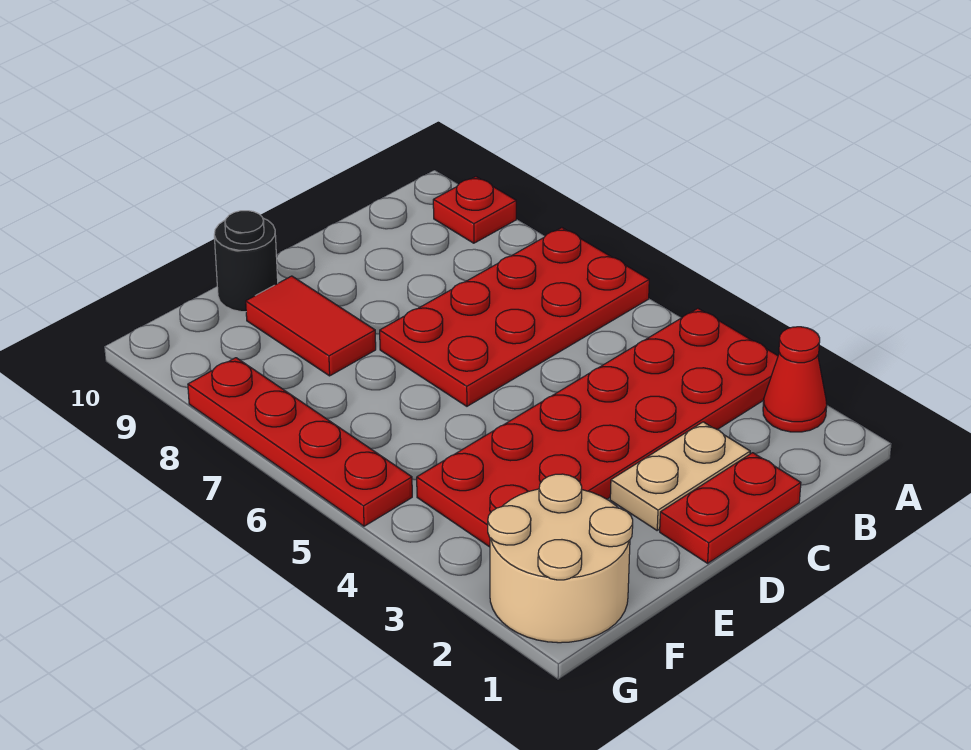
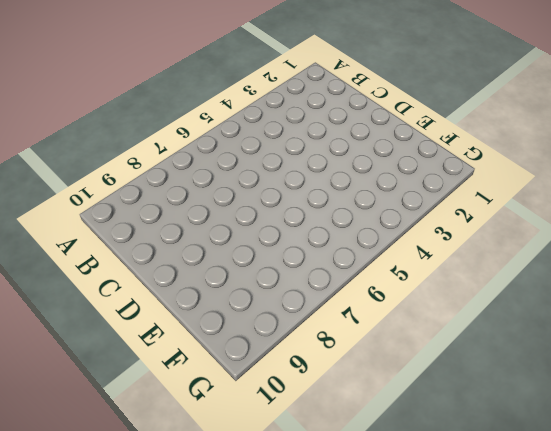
none -> red 1x1 cone [763,327,827,432]
none -> red 2x6 plate [417,308,778,547]

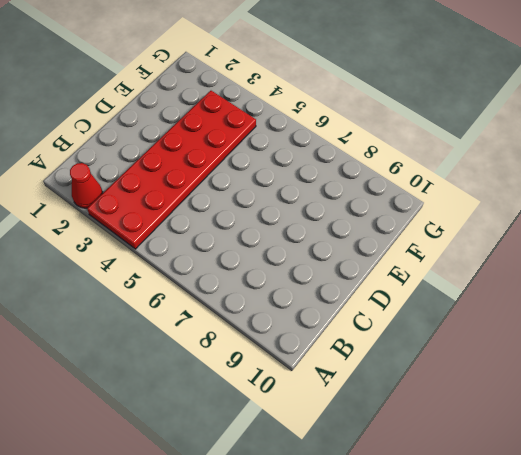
none -> red 2x4 plate [380,228,649,406]
none -> red 1x1 plate [433,177,516,243]

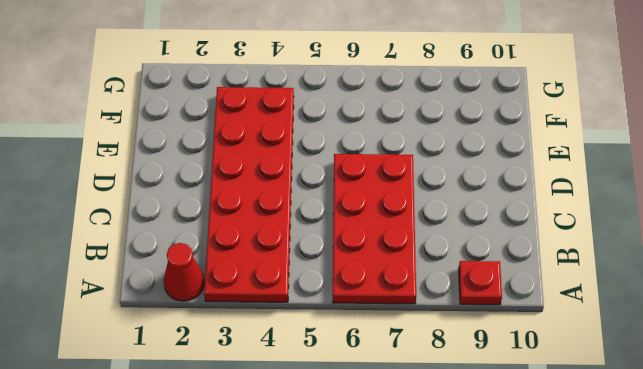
none -> red 1x2 plate [660,453,801,563]
none -> tan 1x2 plate [610,422,750,530]

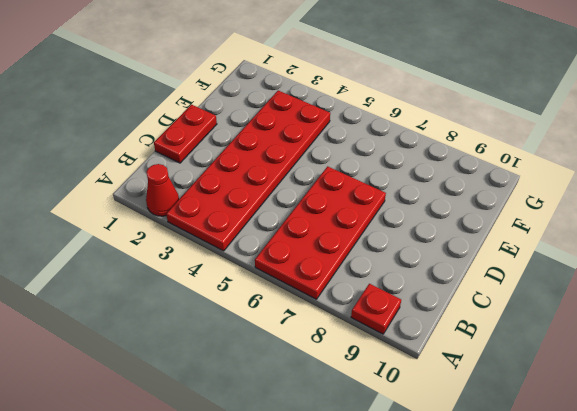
none -> tan 1x2 plate [610,422,750,530]
none -> red 1x2 tile [246,276,376,376]

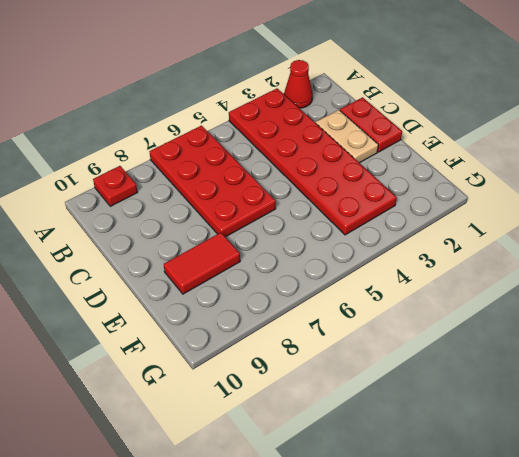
none -> black 1x1 round brick [214,211,278,312]
none -> tan 2x2 round brick [488,474,633,643]

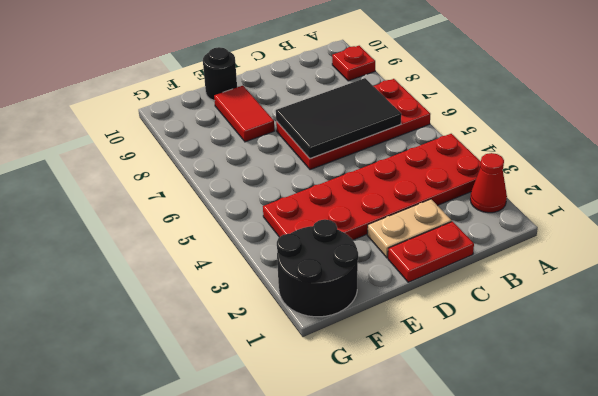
black 2x3 tile [276,78,401,159] -> none
black 2x2 round brick [277,219,358,317] -> tan 2x2 round brick [488,474,633,643]
none -> red 1x4 plate [188,358,412,526]

